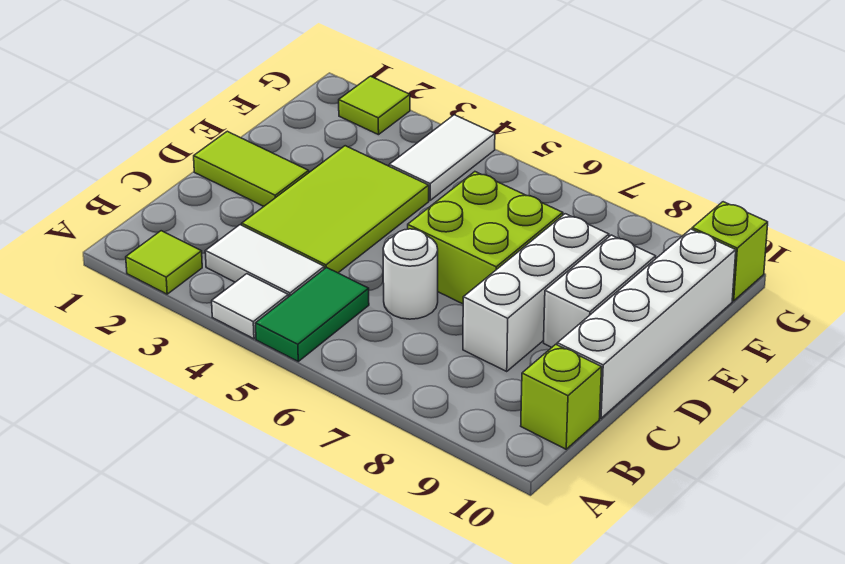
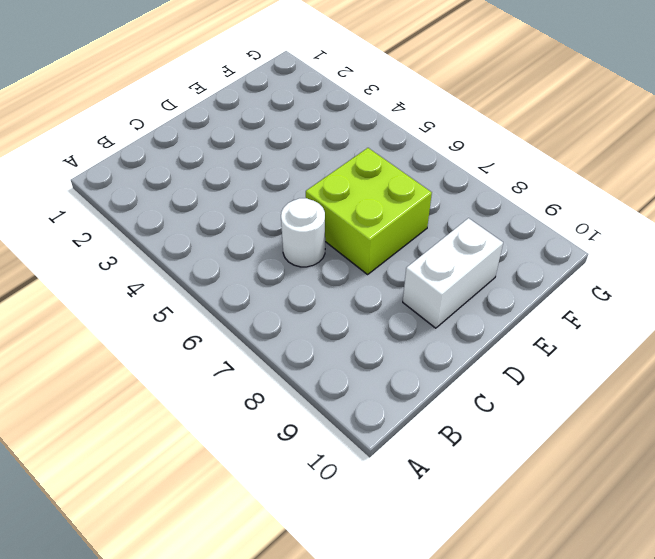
none -> lime 1x1 tile [126,231,202,294]
none -> white 1x1 tile [212,274,288,339]
none -> green 1x2 tile [255,267,369,361]

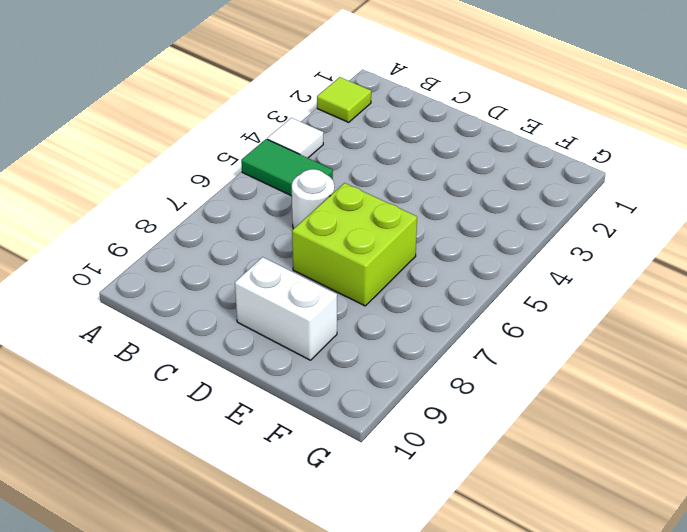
none -> white 1x2 tile [205,225,324,297]
none -> lime 1x1 brick [521,344,602,449]
none -> lime 2x3 tile [242,146,429,273]

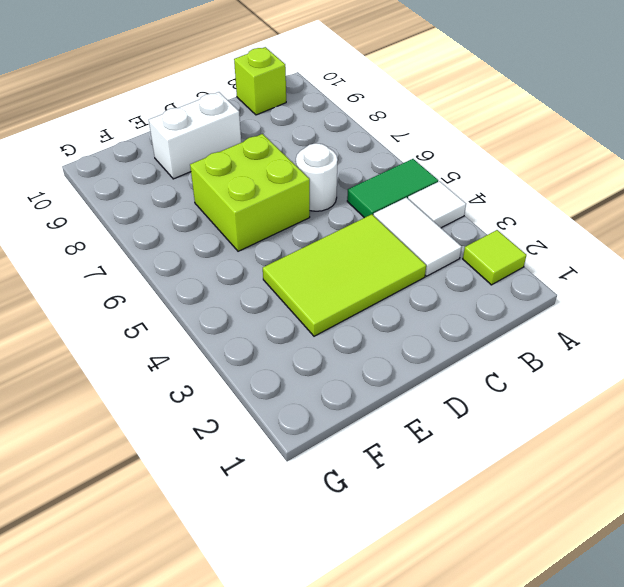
none -> white 1x3 brick [463,214,609,371]
none -> white 1x4 brick [557,229,736,418]
none -> lime 1x2 tile [194,131,309,206]

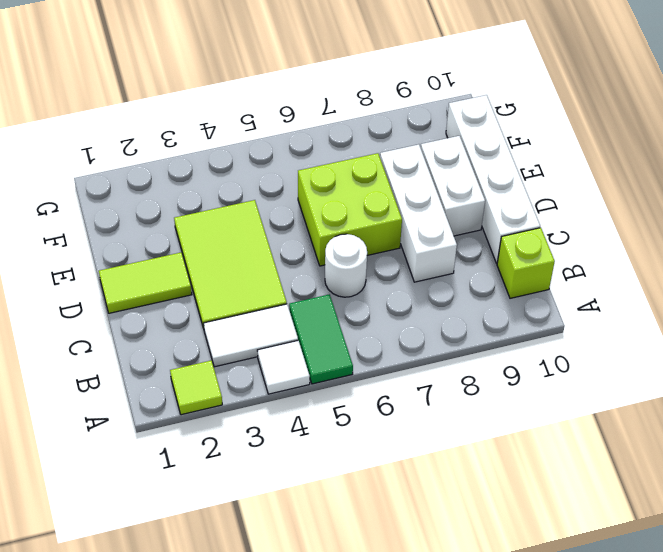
none -> white 1x2 tile [389,115,495,200]
none -> lime 1x1 tile [339,76,410,135]
none -> lime 1x1 brick [692,202,768,301]

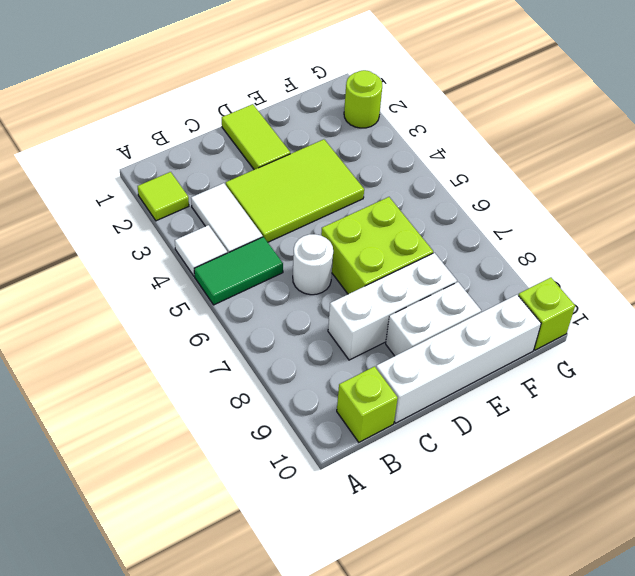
lime 1x1 round brick [344,70,382,128] -> lime 1x1 tile [339,76,410,135]
none -> white 1x2 tile [389,115,495,200]

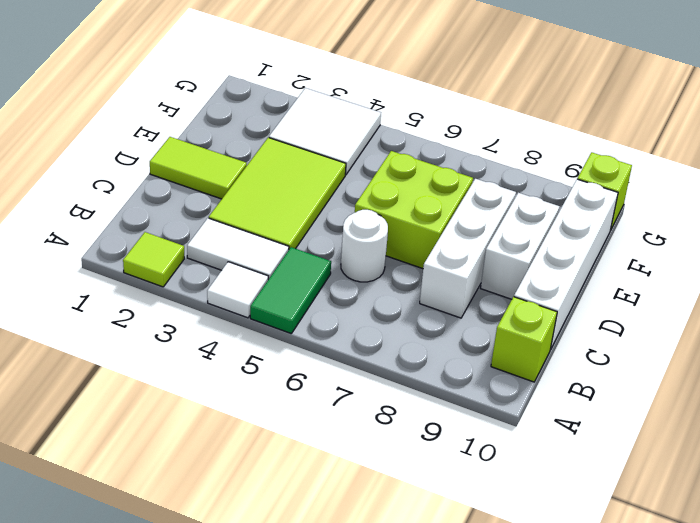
white 2x2 tile [269,88,381,175] -> white 1x2 tile [389,115,495,200]
none -> lime 1x1 tile [339,76,410,135]

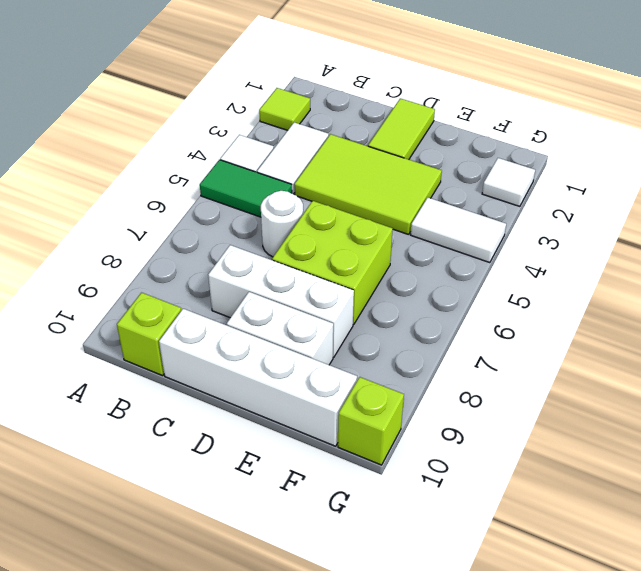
white 1x1 tile [482,158,535,206] -> lime 1x1 tile [339,76,410,135]

